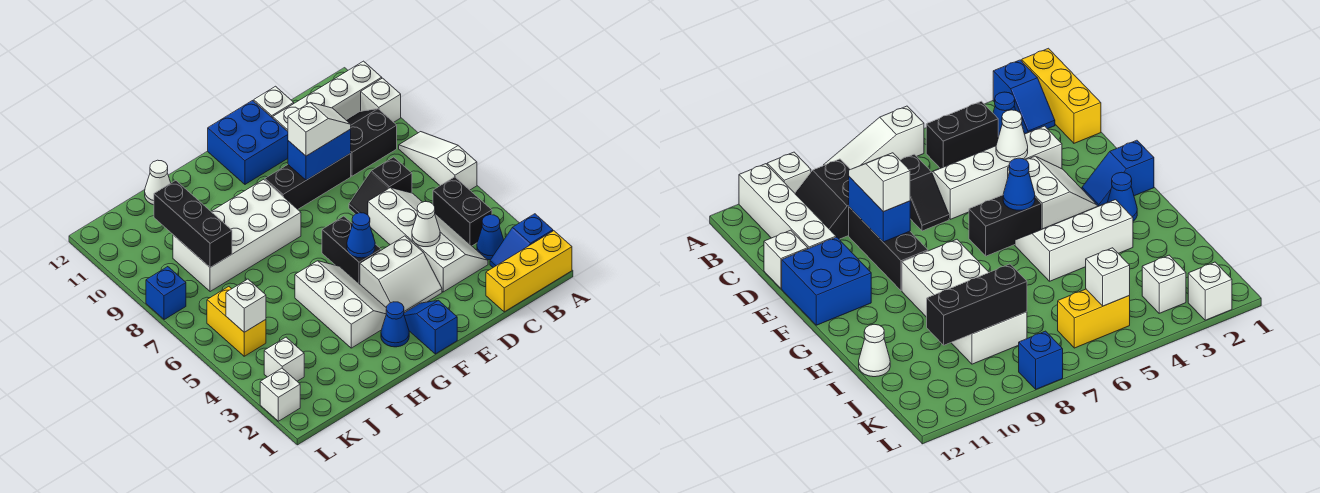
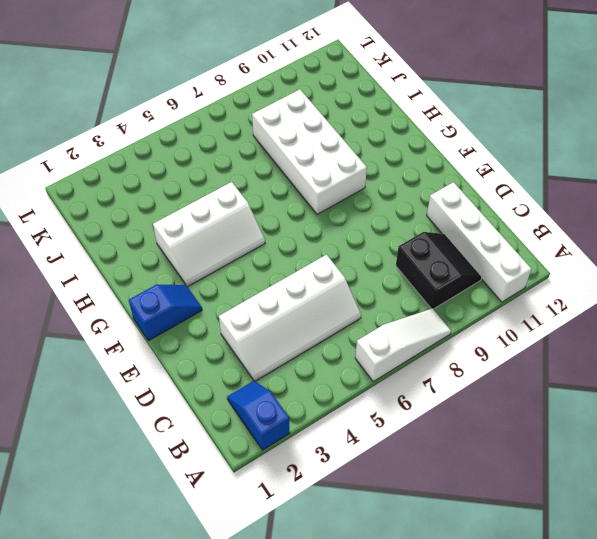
none -> yellow 1x3 brick [486,231,572,312]
none -> white 1x1 brick [361,78,401,122]
none -> blue 1x1 cone [477,215,504,260]
none -> black 1x2 brick [433,177,492,246]

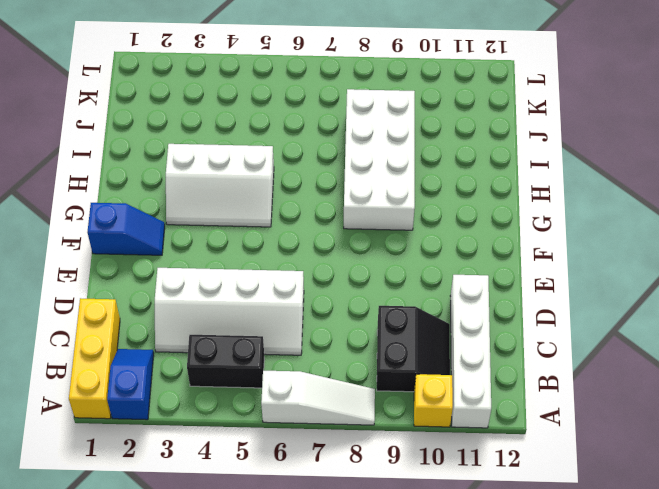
yellow 1x1 brick [414,374,453,427] -> white 1x1 brick [361,78,401,122]
none -> blue 1x1 cone [477,215,504,260]
none -> black 1x2 slope [349,157,412,215]
none -> black 1x3 brick [265,153,351,209]
none -> white 1x1 brick [254,86,294,118]

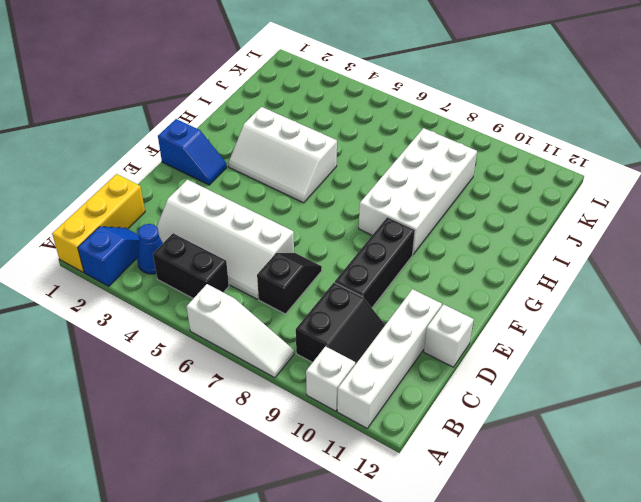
none -> white 2x2 slope [360,236,442,313]
none -> blue 2x2 brick [208,101,288,184]
none -> black 1x2 brick [322,216,381,284]
none -> blue 1x1 cone [381,302,409,347]

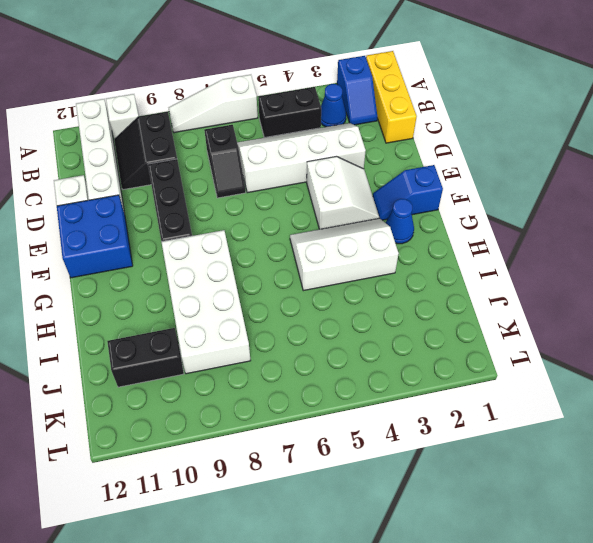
black 1x2 brick [107,328,184,387] -> black 1x2 brick moved to [322,216,381,284]
none -> white 1x1 cone [145,160,171,205]
none -> white 1x1 brick [264,337,304,381]
none -> yellow 1x2 brick [207,287,266,356]
none -> white 1x1 brick [260,368,300,421]

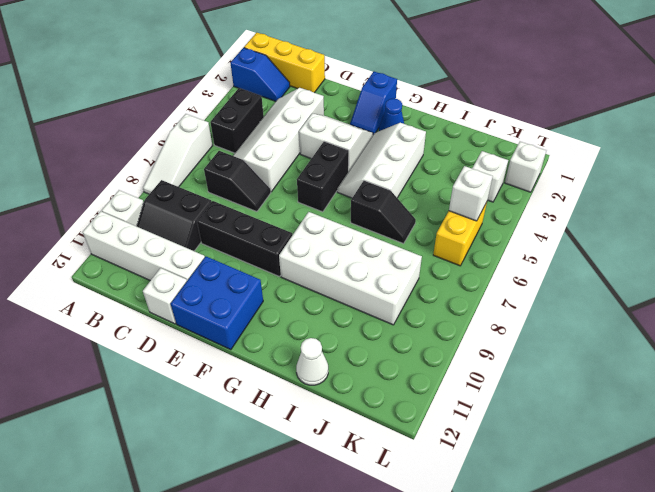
black 1x2 slope [351,181,416,244] -> none
none -> blue 1x1 cone [477,215,504,260]
none -> blue 1x1 brick [146,267,186,320]
none -> white 1x1 cone [412,202,440,247]
none -> blue 1x2 brick [288,129,351,180]

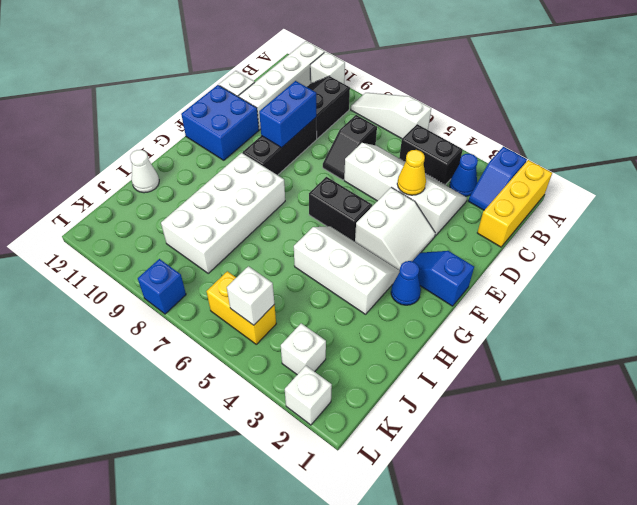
yellow 1x1 cone [397,150,426,195] -> white 1x1 cone [412,202,440,247]
none -> blue 1x1 cone [347,213,375,258]
none -> black 1x3 brick [154,180,232,267]
none -> white 1x2 slope [288,103,351,156]

